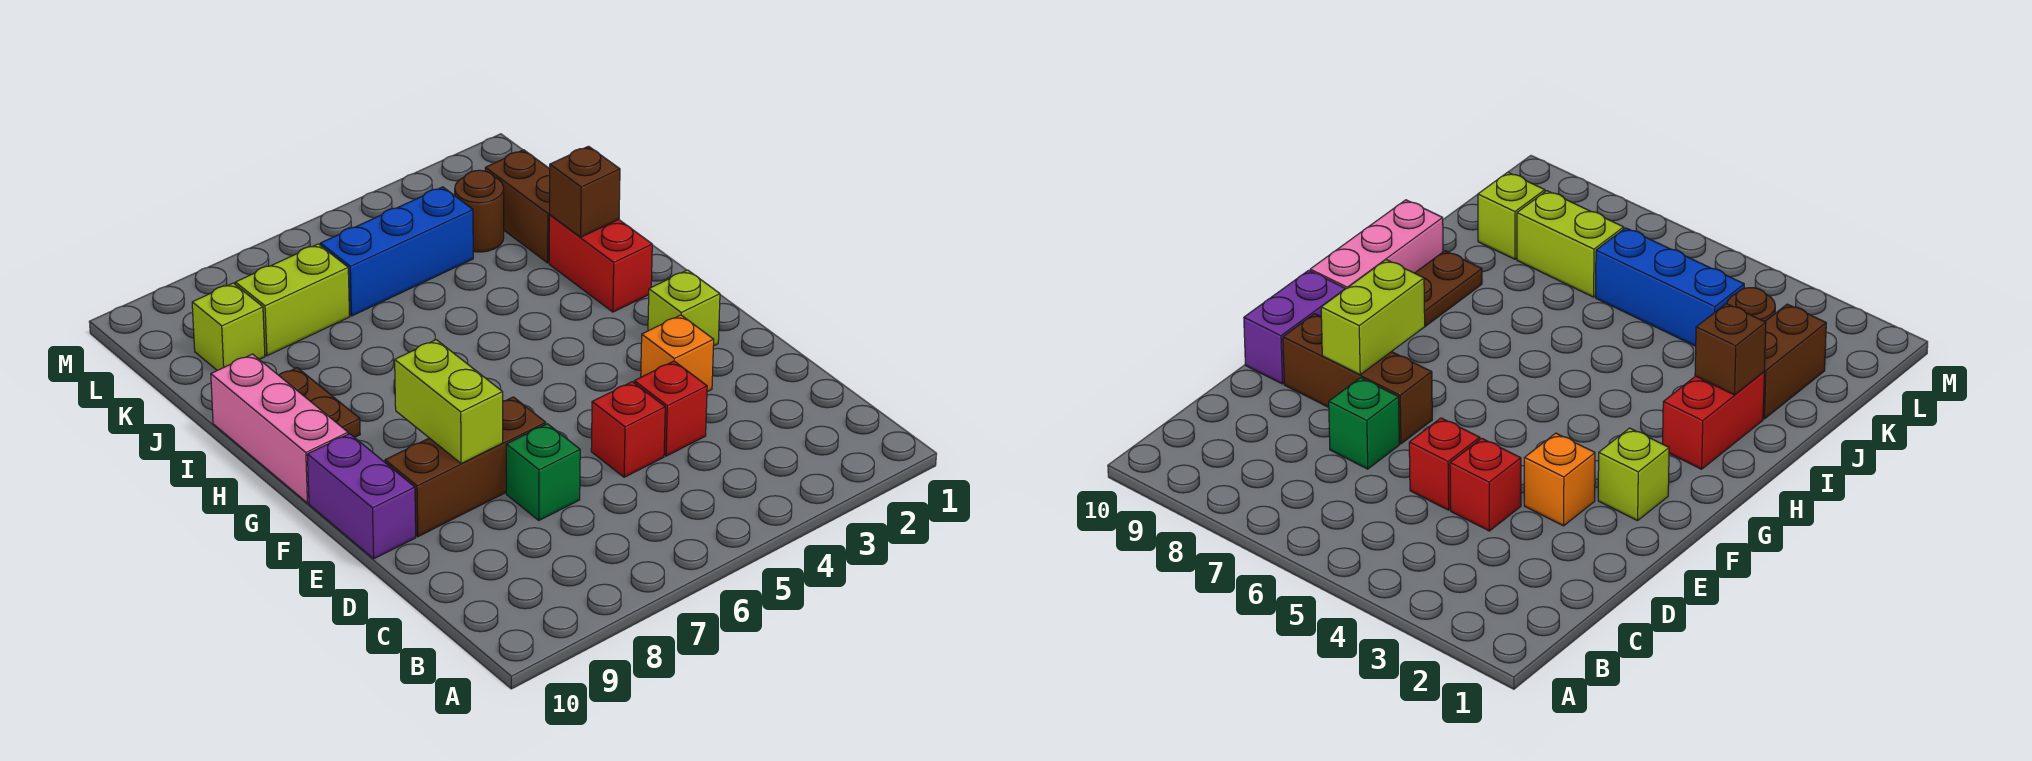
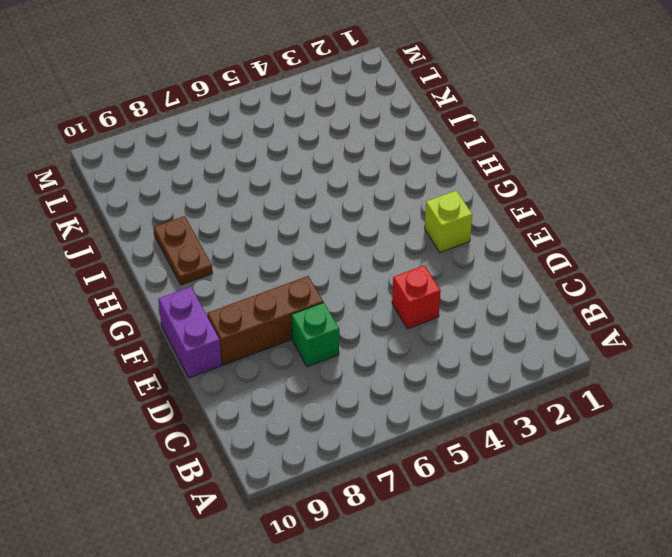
none -> red 1x1 brick [591,382,665,477]
none -> orange 1x1 brick [641,315,714,392]
none -> pink 1x3 brick [211,354,348,503]

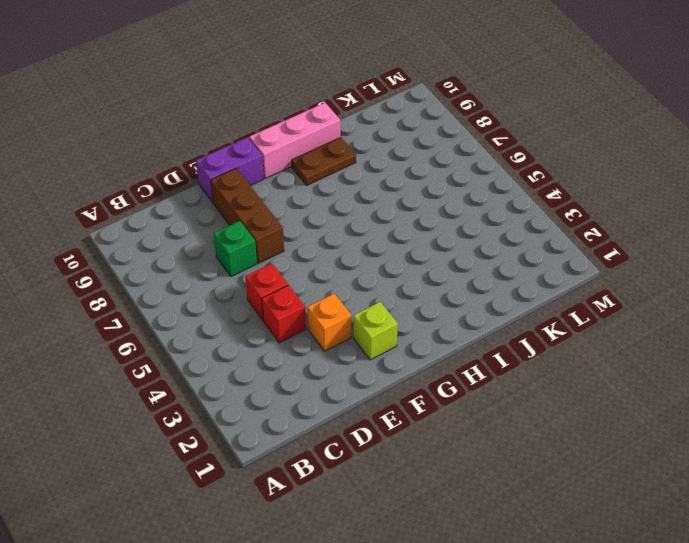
none -> red 1x2 brick [549,215,652,312]
none -> brown 1x2 brick [485,150,550,263]
none -> brown 1x1 round brick [455,170,504,252]

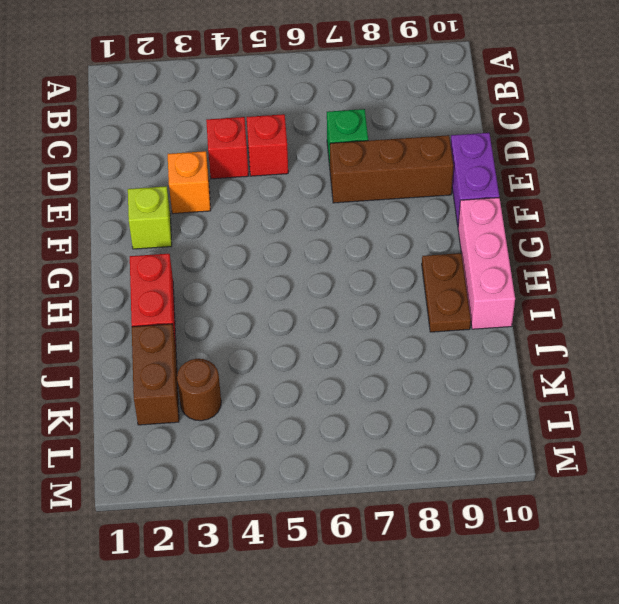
none -> blue 1x3 brick [320,187,473,316]
none -> lime 1x2 brick [235,244,350,356]
none -> lime 1x1 brick [192,283,265,370]

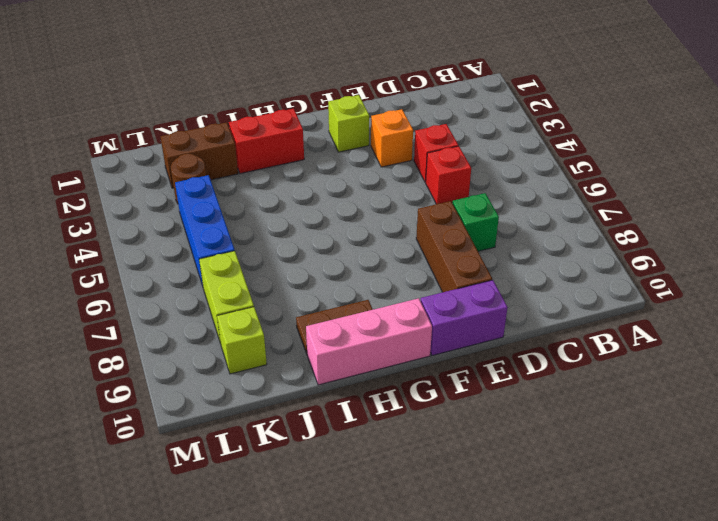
none -> lime 1x2 brick [395,340,503,464]
none -> brown 1x1 brick [550,146,620,237]

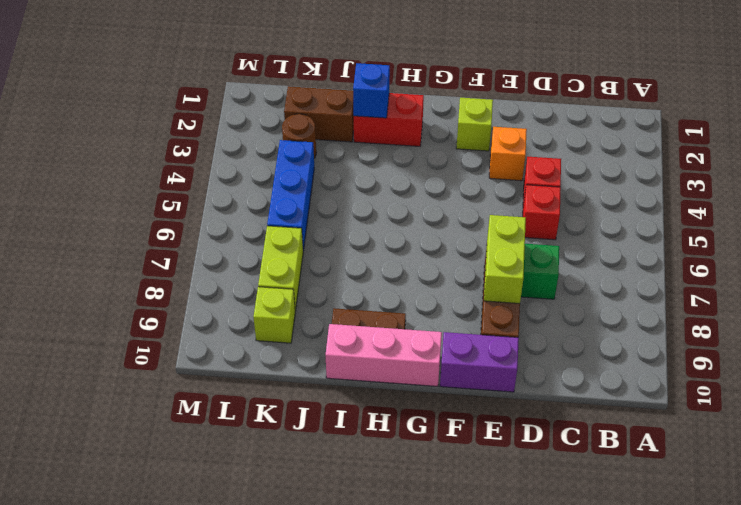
lime 1x2 brick [484,215,526,304] -> lime 1x2 brick turned to [395,340,503,464]
blue 1x1 brick [353,63,390,118] -> brown 1x1 brick [550,146,620,237]

